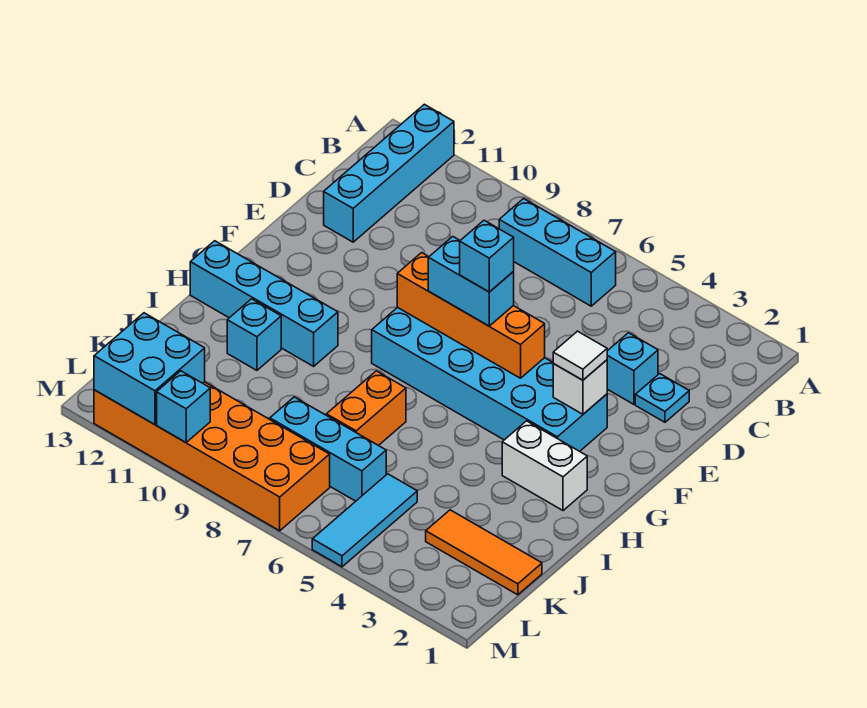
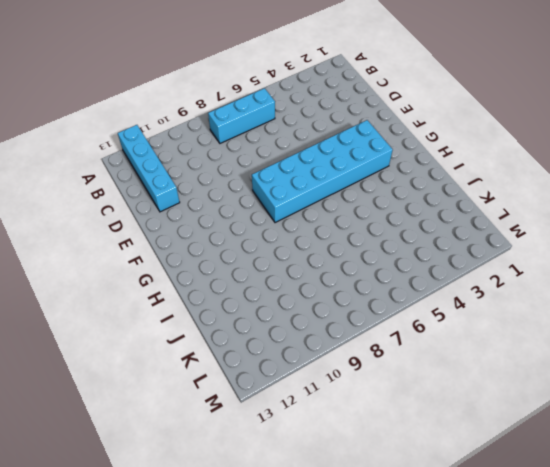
none -> cyan 1x1 plate [635,374,689,422]
none -> cyan 1x1 brick [607,333,658,404]
none -> white 1x2 brick [502,421,587,511]

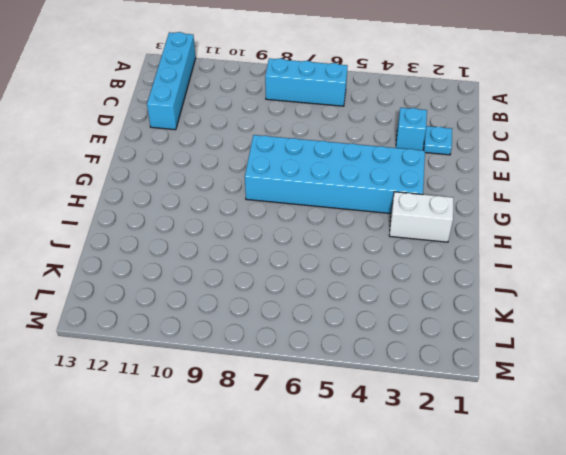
none -> cyan 1x4 brick [190,241,338,366]
none -> orange 1x2 brick [327,371,406,446]
none -> cyan 1x1 brick [227,299,281,370]

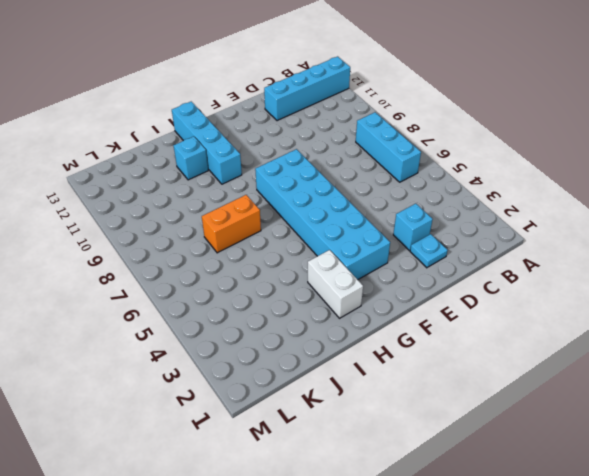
none -> orange 1x3 tile [426,510,542,595]
none -> cyan 1x3 tile [312,474,417,567]
none -> cyan 1x3 brick [270,397,386,501]

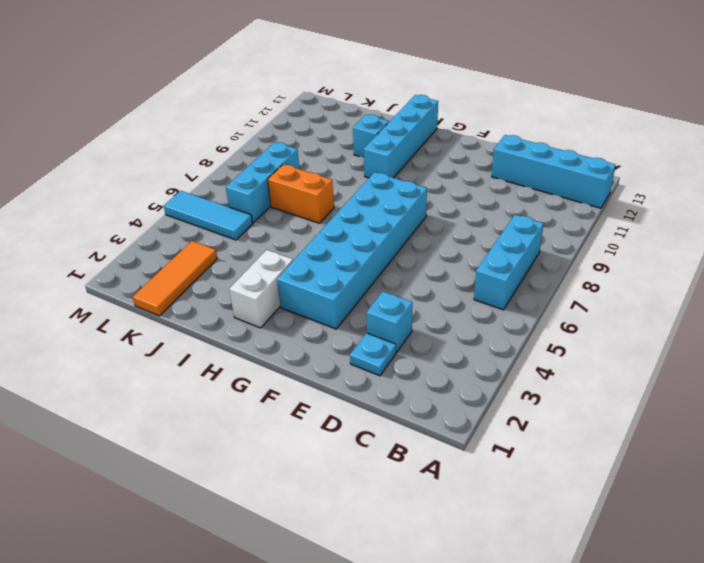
none -> orange 2x6 brick [94,382,330,531]
none -> white 1x1 brick [553,360,607,414]
none -> orange 1x4 brick [397,253,545,378]

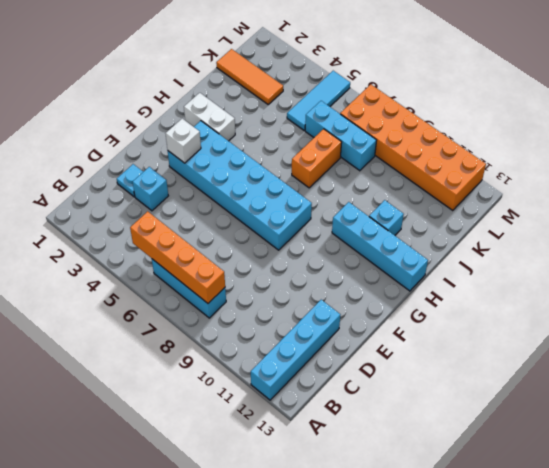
orange 1x4 brick [130,211,225,303] -> orange 1x4 brick moved to [397,253,545,378]
none -> cyan 2x2 brick [94,313,205,425]
none -> cyan 1x1 brick [157,371,210,442]
none -> white 1x1 tile [553,331,607,380]

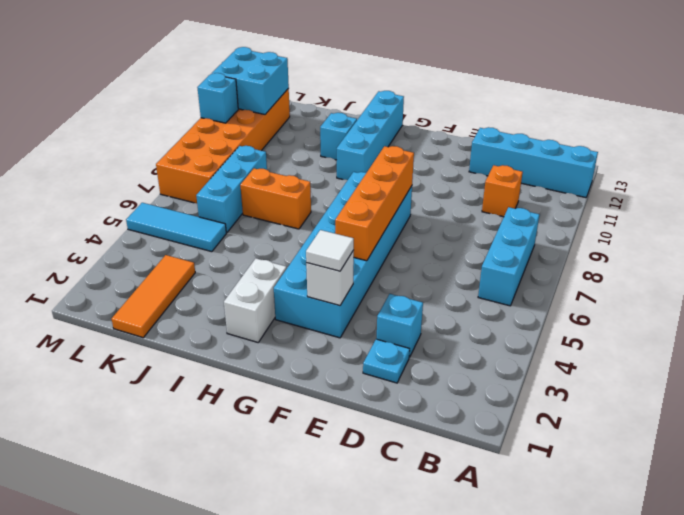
orange 1x1 brick [482,165,523,217] -> none
none -> cyan 1x2 brick [428,237,514,326]
none -> cyan 1x1 brick [460,220,514,292]

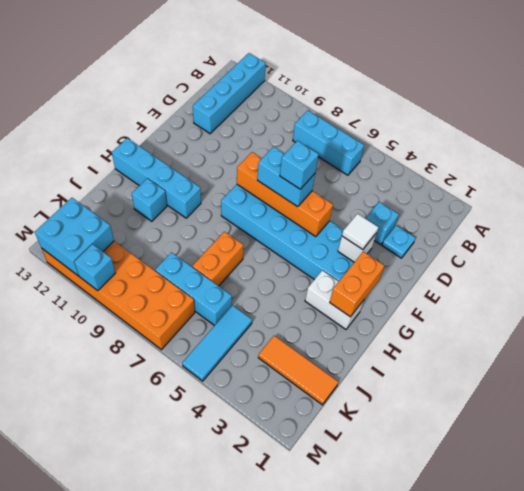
orange 1x2 brick [330,252,384,317] -> none

